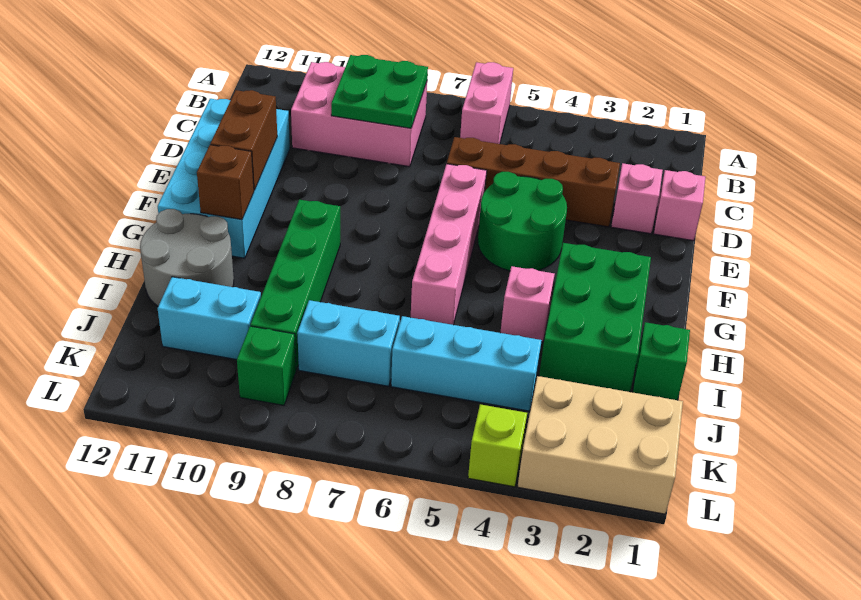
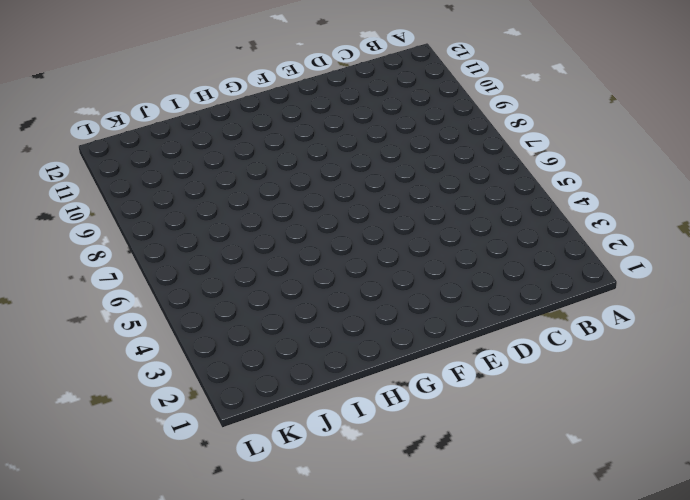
none -> pink 1x2 brick [460,62,513,144]
none -> pink 2x3 brick [291,62,427,167]
none -> pink 1x1 brick [654,170,705,241]

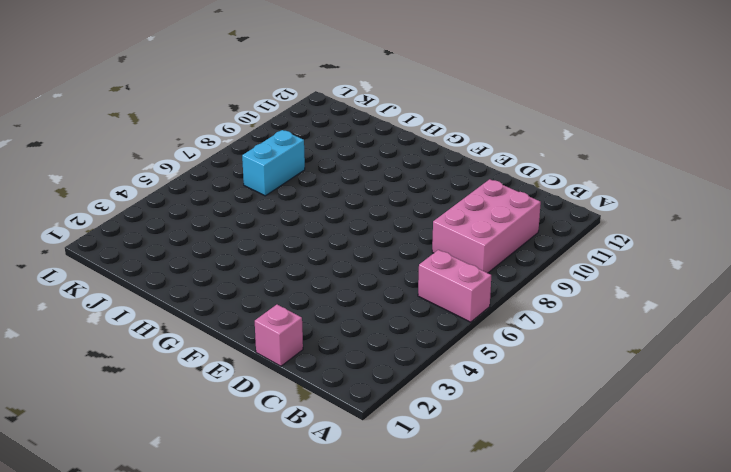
none -> pink 1x1 brick [611,163,663,234]
none -> brown 1x4 brick [447,137,620,227]
none -> cyan 2x4 brick [158,99,290,258]

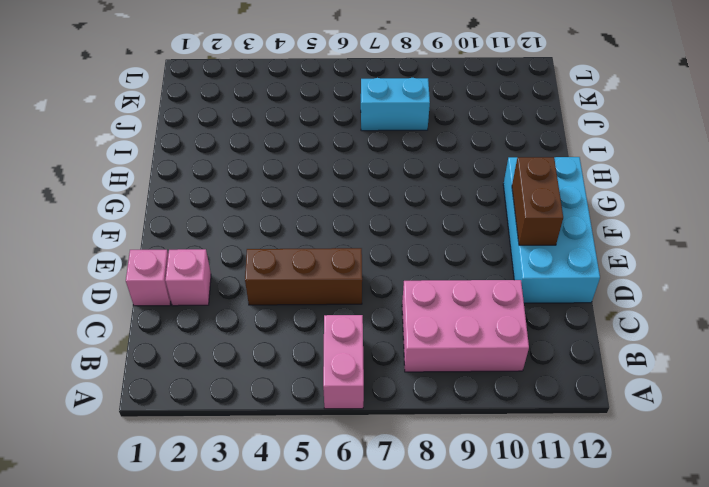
brown 1x3 brick [245,248,362,305] -> brown 1x4 brick [447,137,620,227]
none -> green 2x2 round brick [478,172,567,271]
none -> pink 1x4 brick [411,164,487,325]
none -> green 2x3 brick [539,243,651,392]

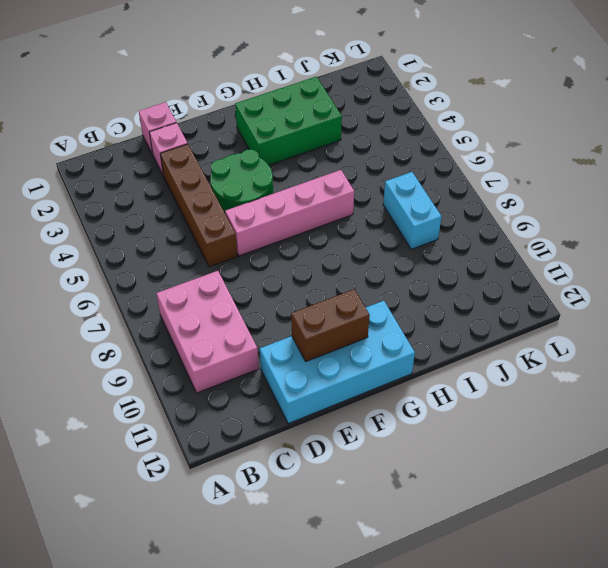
none -> pink 1x2 brick [460,62,513,144]
none -> green 1x4 brick [250,200,340,370]
none -> pink 1x1 brick [500,266,555,342]

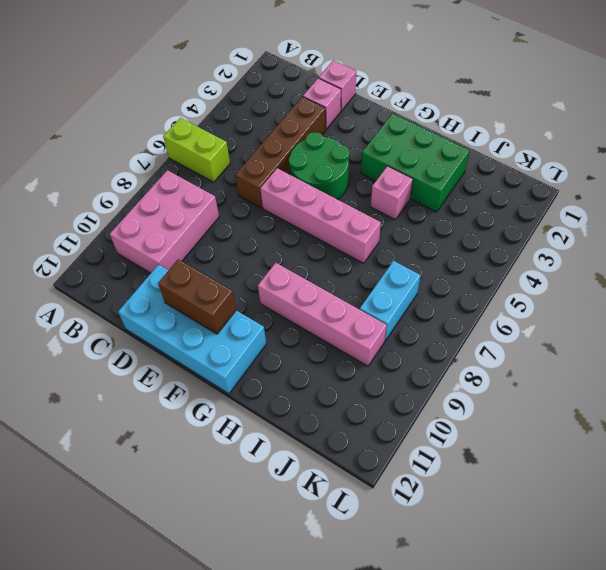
lime 1x2 brick [163,118,230,182] -> pink 1x2 brick [460,62,513,144]
pink 1x4 brick [258,263,387,366] -> green 1x4 brick [250,200,340,370]
none -> grey 2x2 round brick [140,209,234,306]
none -> green 1x1 brick [633,322,690,400]
none -> cyan 1x3 brick [391,316,542,411]

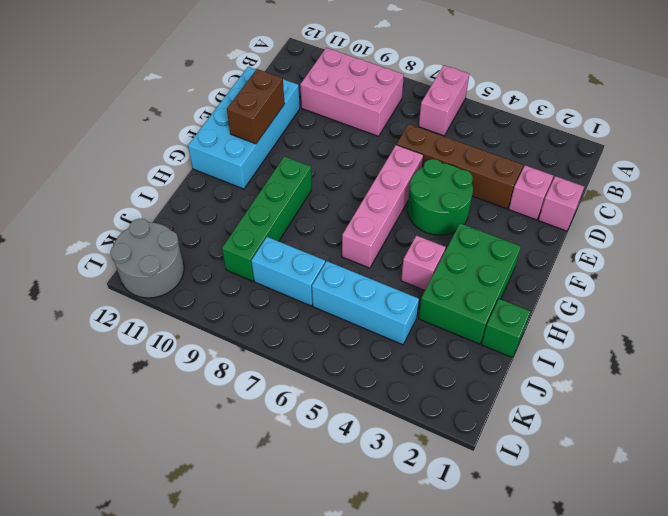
grey 2x2 round brick [110,219,184,298] -> grey 2x2 round brick moved to [140,209,234,306]
none -> cyan 1x2 brick [158,277,261,360]
none -> tan 2x3 brick [518,376,683,514]
none -> green 1x1 brick [237,326,296,405]

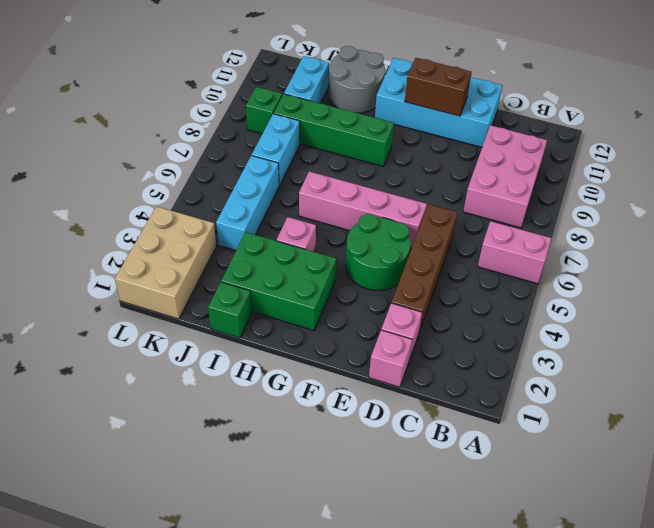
none -> lime 1x1 brick [468,404,527,487]
none -> green 2x2 plate [331,55,428,128]
none -> brown 1x1 brick [197,145,254,220]

